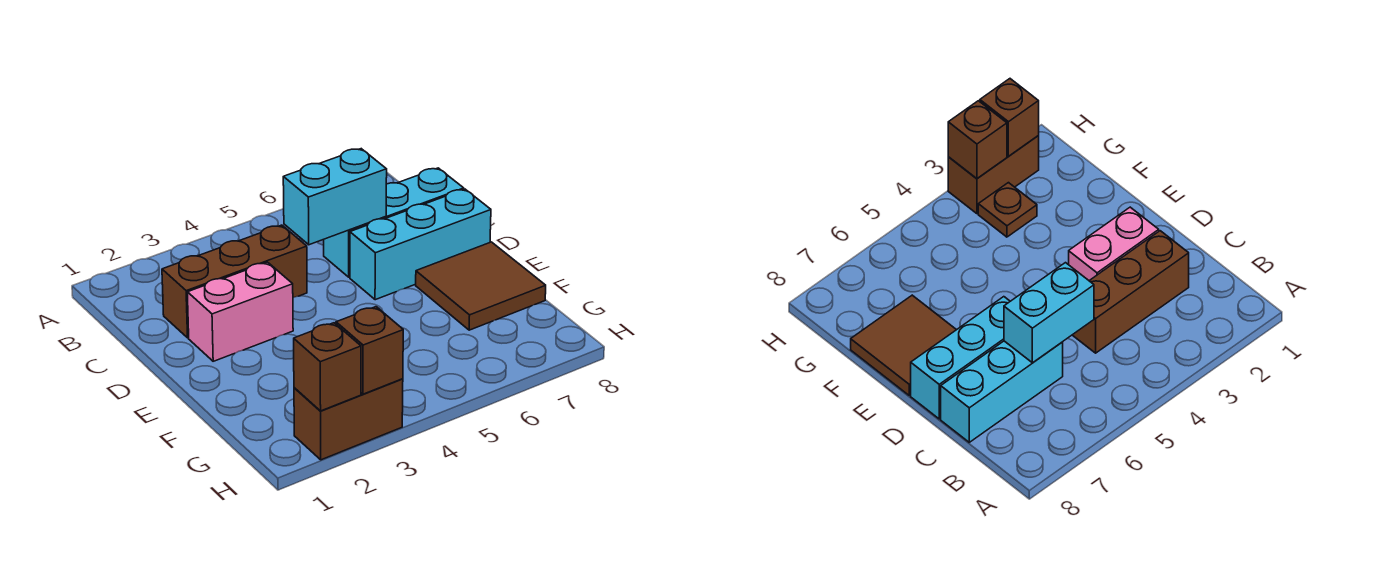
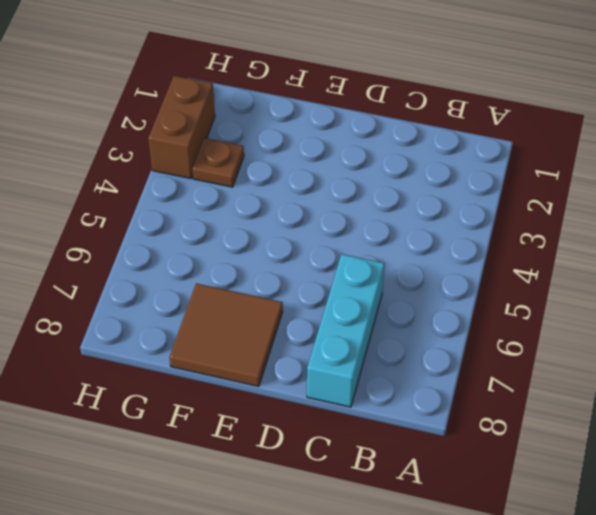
none -> brown 1x3 brick [162,225,307,338]
none -> pink 1x2 brick [187,262,293,361]

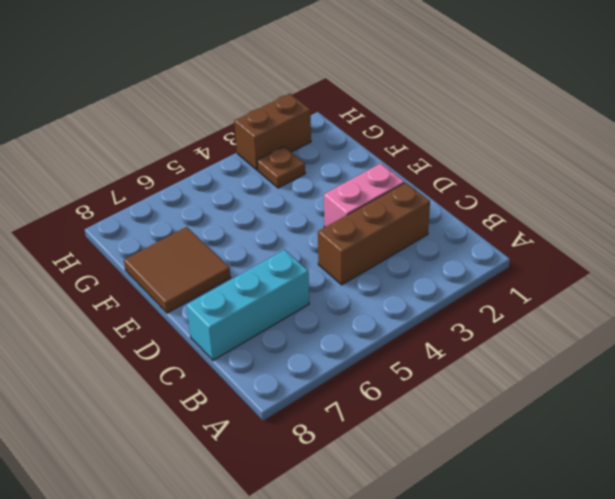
none -> cyan 1x3 brick [350,189,491,300]
none -> cyan 1x2 brick [283,149,387,245]

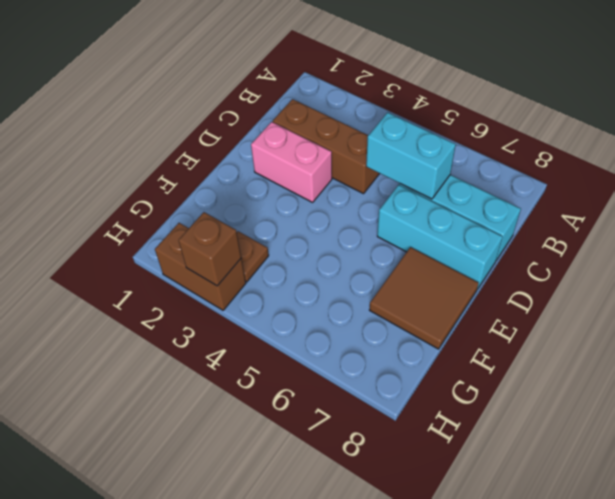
none -> brown 1x1 brick [294,323,361,411]

